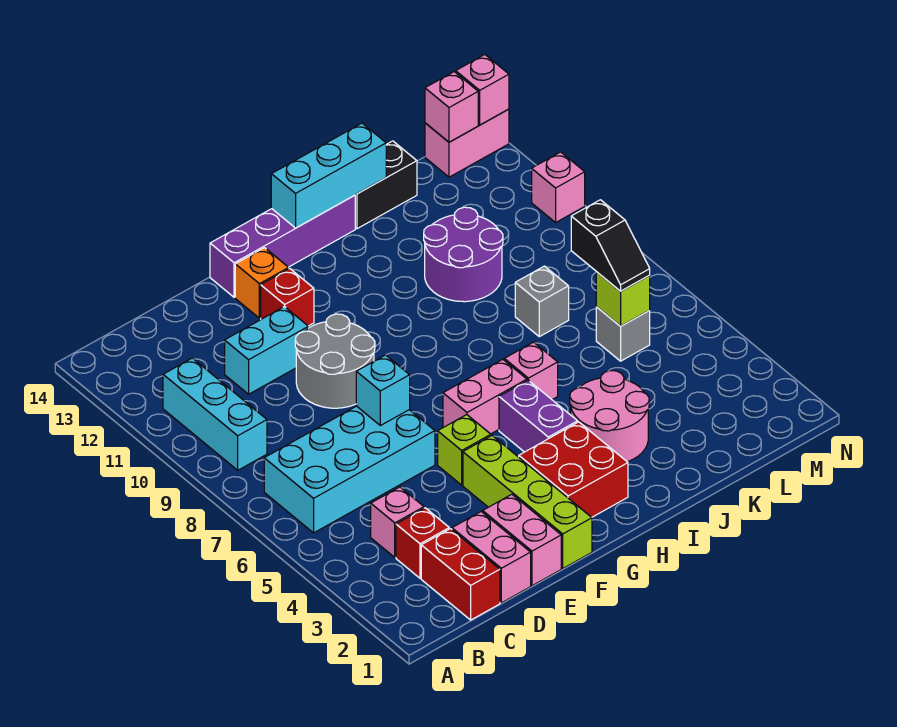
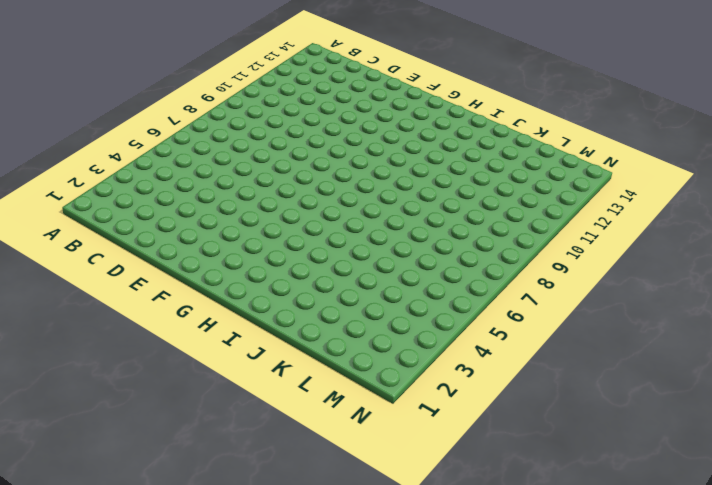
none -> cyan 2x4 brick [264,406,435,533]
none -> cyan 1x3 brick [163,358,267,470]
none -> red 1x2 brick [421,529,500,620]
none -> red 1x1 brick [396,508,449,578]

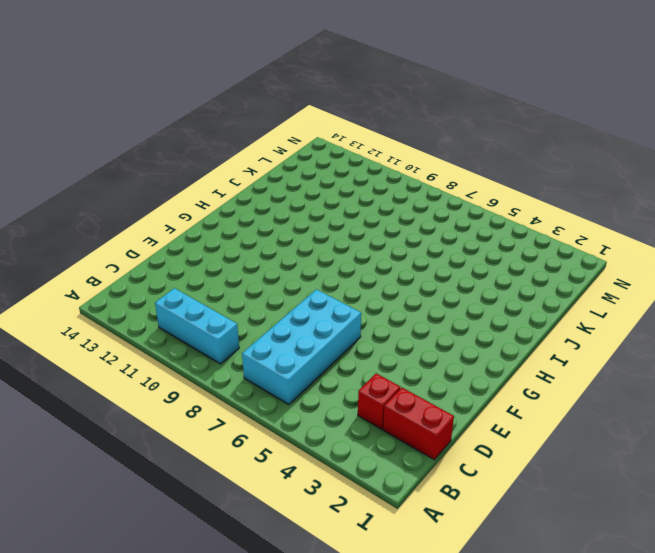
none -> pink 1x1 brick [371,487,424,557]
none -> pink 1x2 brick [452,512,531,603]
none -> cyan 1x2 brick [225,307,308,394]
none -> pink 1x2 brick [483,494,561,586]

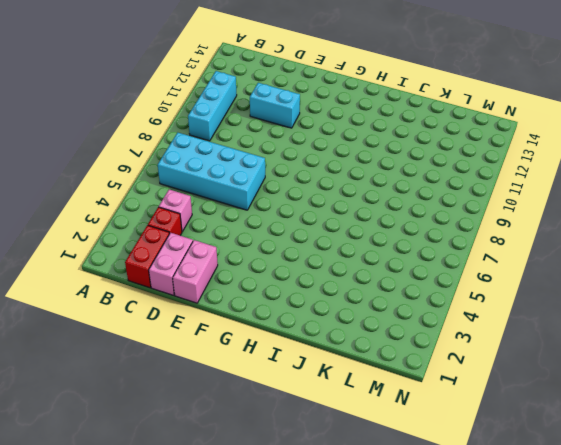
none -> grey 2x2 round brick [295,314,375,408]
none -> lime 1x4 brick [463,436,592,568]
none -> lime 1x1 brick [438,415,491,485]
none -> red 1x1 brick [261,269,314,326]

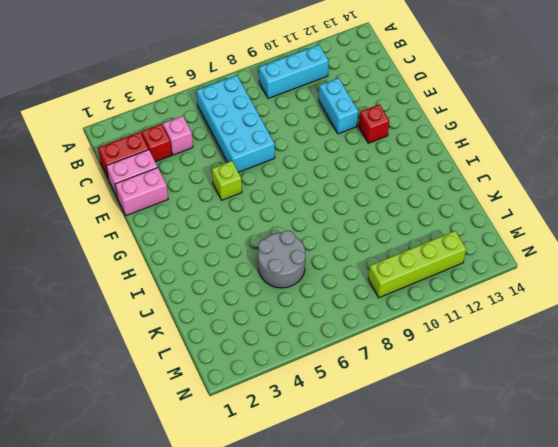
grey 2x2 round brick [258,230,305,288] -> grey 2x2 round brick moved to [295,314,375,408]
lime 1x4 brick [368,231,466,298] -> lime 1x4 brick moved to [463,436,592,568]
none -> orange 1x1 brick [235,248,289,318]
none -> purple 1x4 brick [210,195,355,297]
none -> red 2x2 brick [519,422,628,517]
none -> pink 1x2 brick [443,359,527,434]

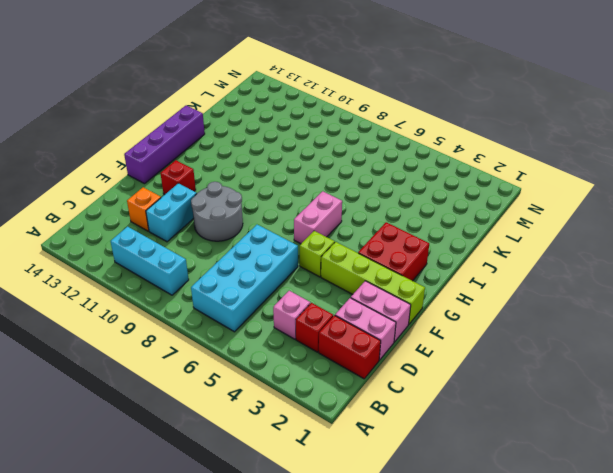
orange 1x1 brick [127,187,161,231] -> orange 1x1 brick moved to [235,248,289,318]
none -> purple 1x2 brick [499,380,578,452]
none -> pink 2x2 round brick [570,371,649,462]
none -> pink 1x1 brick [504,342,558,399]
none -> purple 2x2 round brick [424,207,503,302]

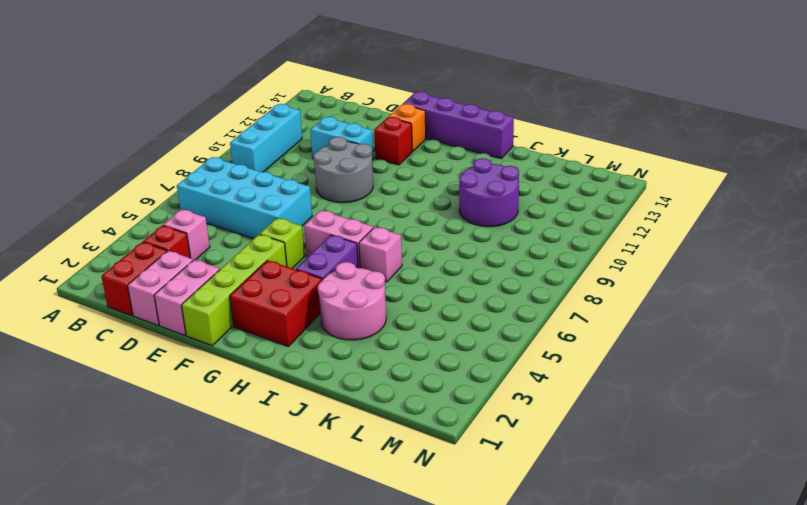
none -> black 1x2 brick [355,141,417,229]
none -> grey 1x1 brick [515,266,569,337]
none -> grey 1x1 brick [596,307,650,361]
none -> pink 1x2 brick [425,109,509,177]

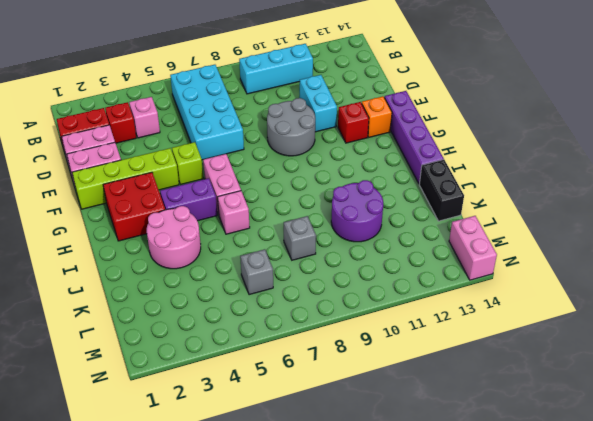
none -> pink 1x1 brick [532,152,585,222]
none -> cyan 1x1 brick [356,355,410,426]
none -> cyan 1x3 brick [271,123,386,228]
none -> lime 1x1 brick [596,272,650,326]

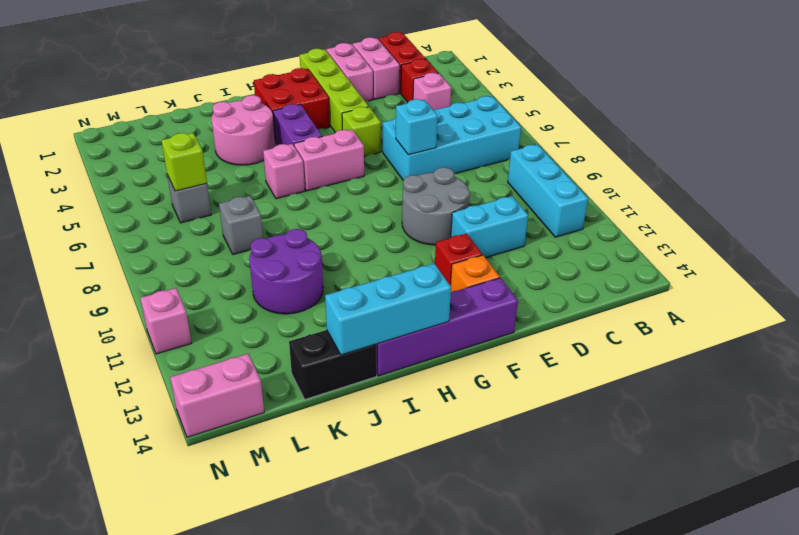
none -> pink 1x1 brick [425,72,478,142]
none -> pink 1x1 brick [456,55,509,125]
none -> black 1x2 slope [571,200,650,291]

